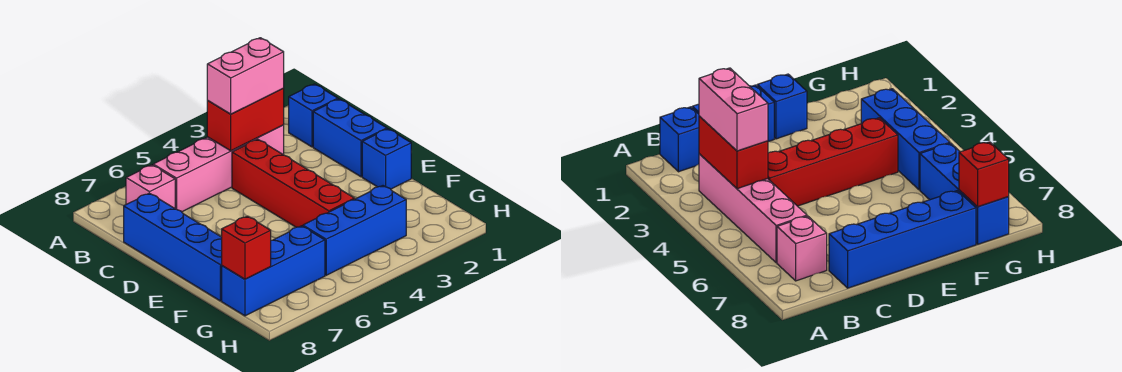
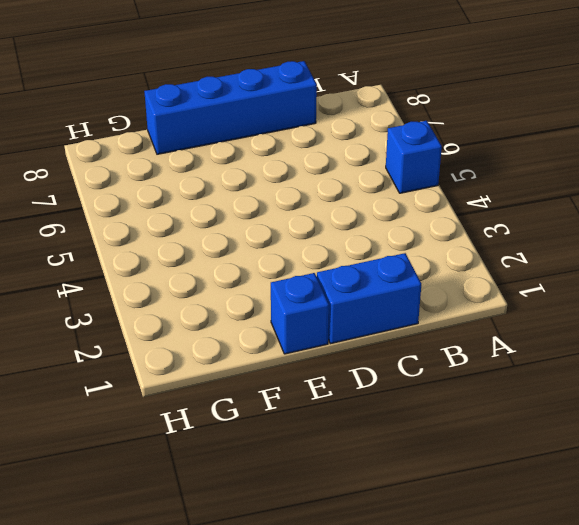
blue 1x1 brick [386,121,442,193] -> blue 1x1 brick moved to [289,84,338,147]
none -> pink 1x4 brick [153,125,284,212]
none -> pink 1x1 brick [126,165,175,208]
none -> red 1x4 brick [232,139,355,227]

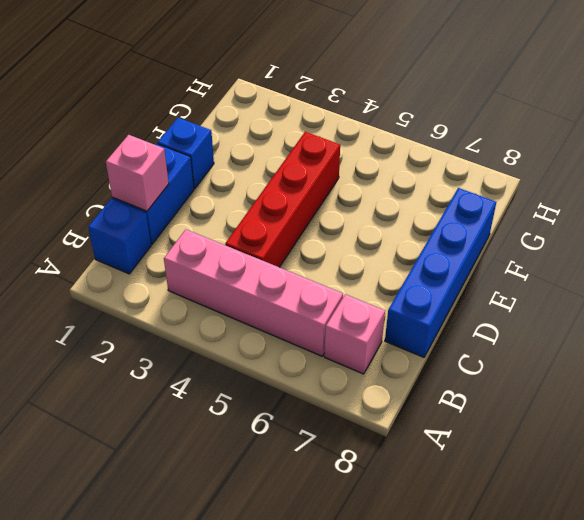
pink 1x1 brick [106,135,169,211] -> none
none -> blue 1x3 brick [303,186,406,275]
none -> blue 1x3 brick [222,226,325,316]
none -> red 1x2 brick [207,89,284,151]

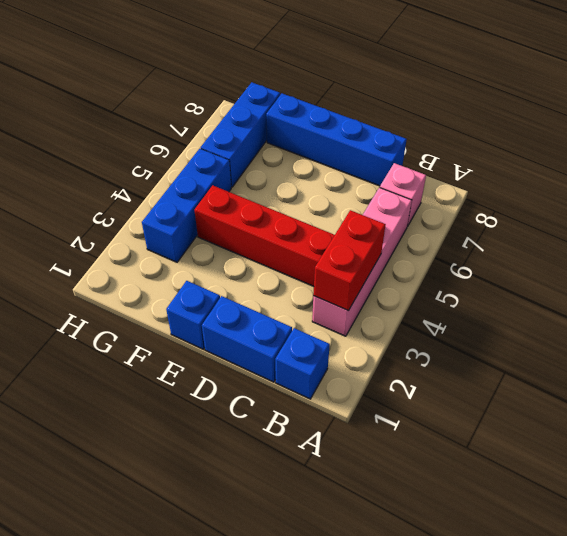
none -> red 1x1 brick [222,216,271,279]
none -> pink 1x2 brick [207,38,284,114]

